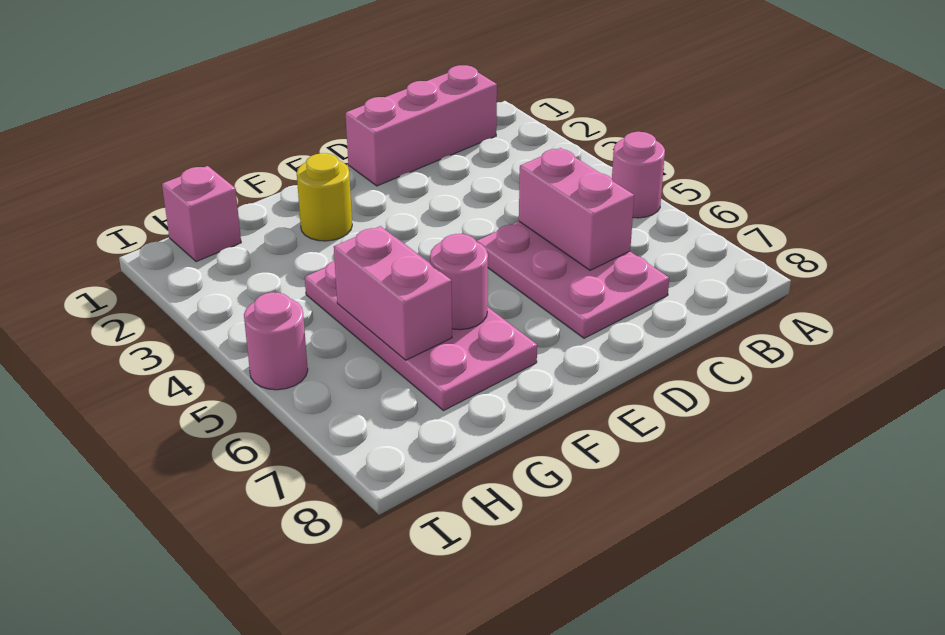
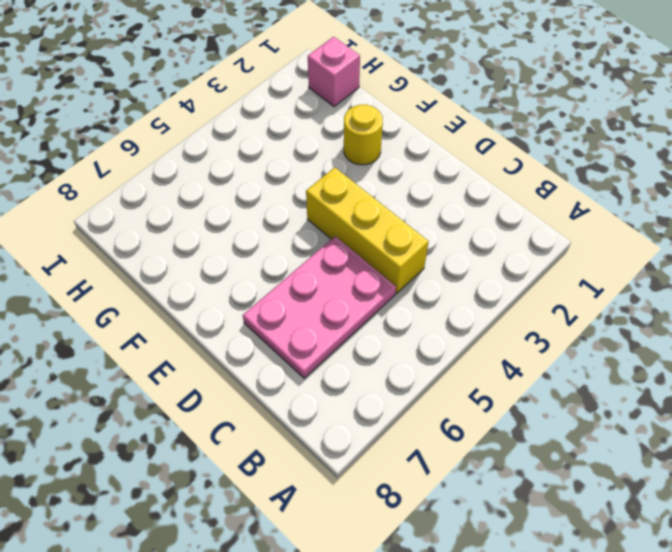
yellow 1x3 brick [306,167,429,293] -> none
none -> pink 1x1 round brick [612,132,665,218]
none -> pink 1x3 brick [346,65,497,186]

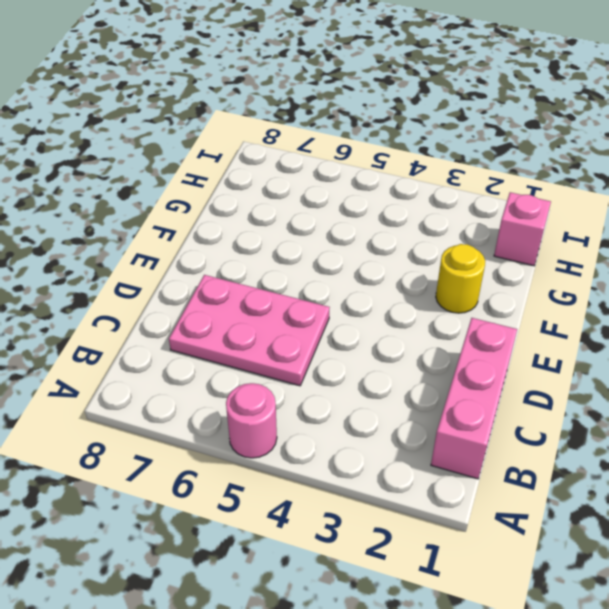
none -> pink 2x4 plate [305,237,537,411]
none -> pink 1x1 round brick [244,292,308,390]

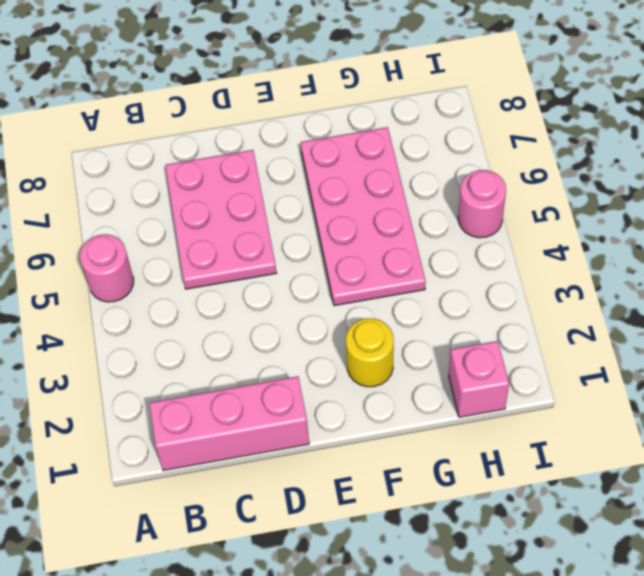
none -> pink 1x2 brick [519,148,634,270]
none -> pink 1x1 round brick [430,234,488,330]

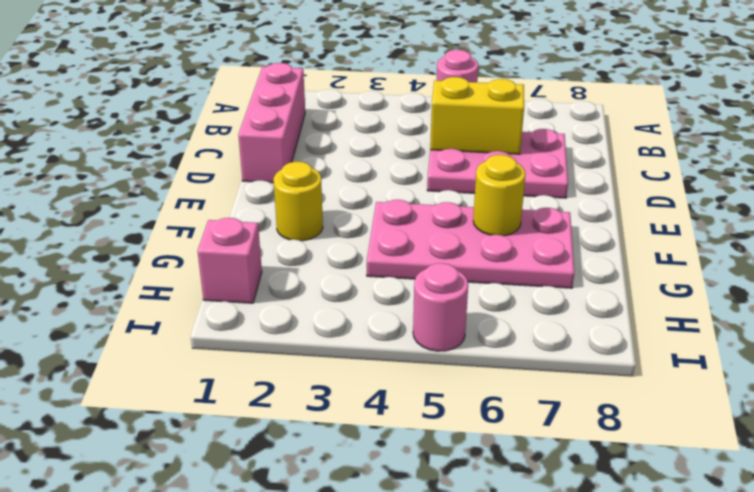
yellow 1x2 brick [430,77,524,154] -> pink 1x2 brick [519,148,634,270]
yellow 1x1 round brick [473,155,526,236] -> pink 1x1 round brick [430,234,488,330]
none -> pink 1x2 brick [334,226,452,360]

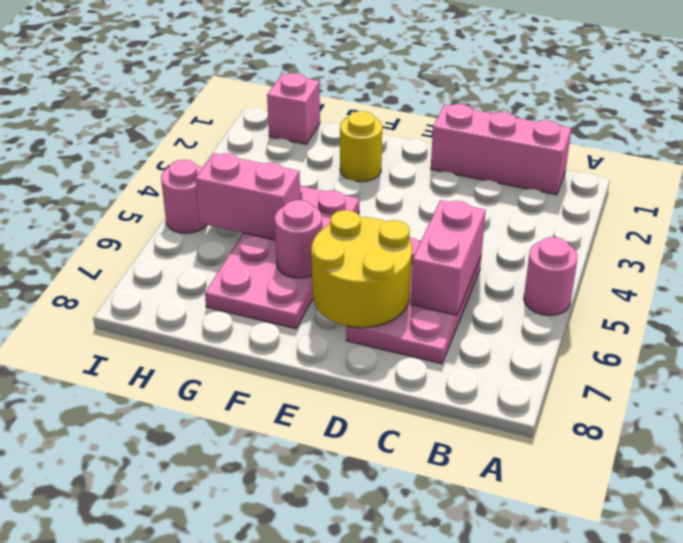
yellow 2x2 round brick [311,210,412,328] -> none
pink 1x2 brick [195,153,300,240] -> pink 1x2 brick turned to [334,226,452,360]

